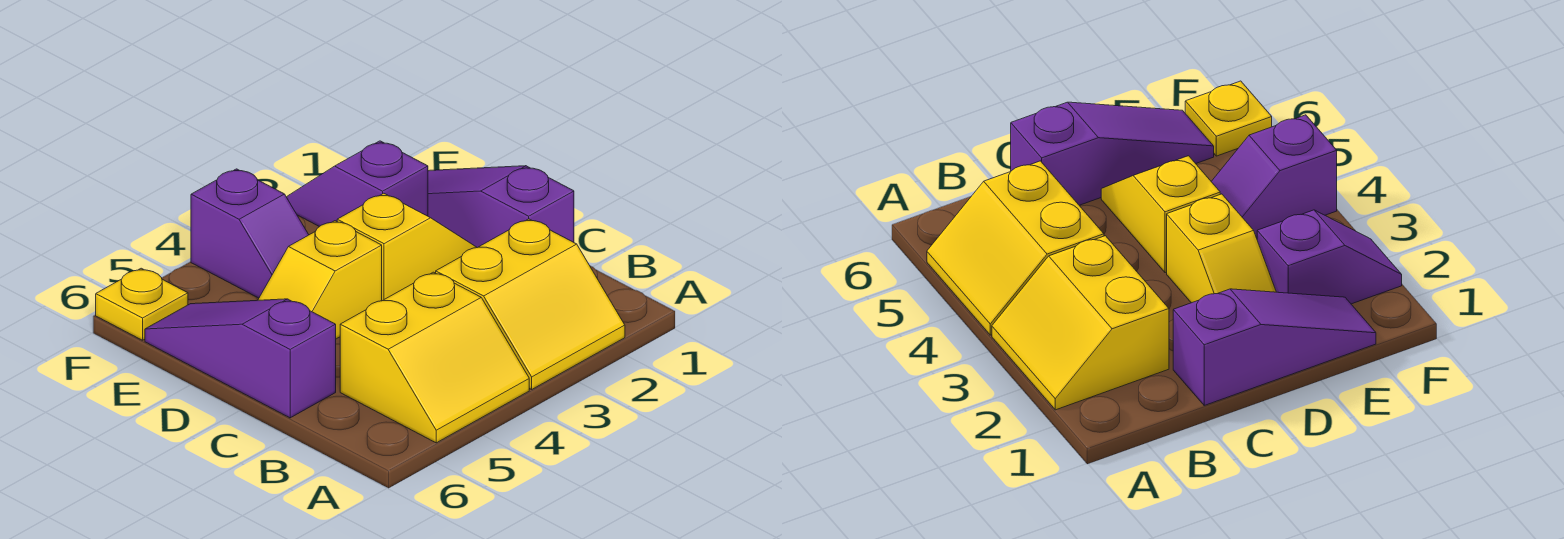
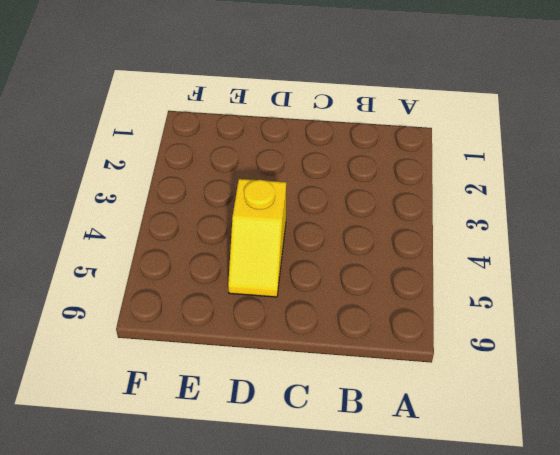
none -> yellow 2x2 slope [436,219,625,389]
none -> yellow 2x2 slope [340,272,529,443]

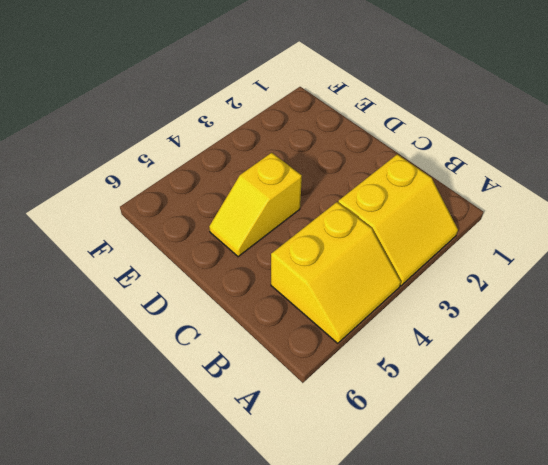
none -> purple 1x3 slope [428,166,574,248]
none -> purple 1x3 slope [145,299,336,418]

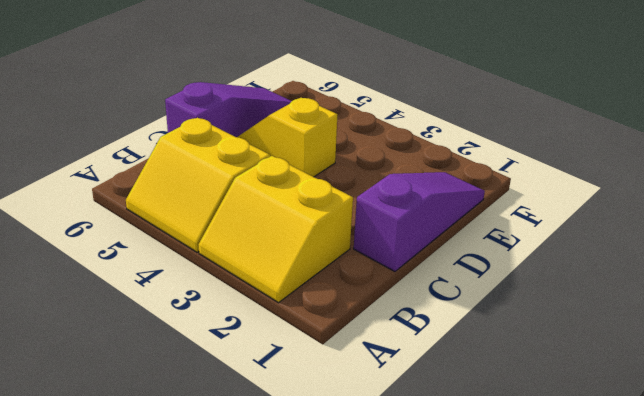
none -> yellow 1x2 slope [337,193,477,301]
none -> purple 1x2 slope [287,141,428,227]

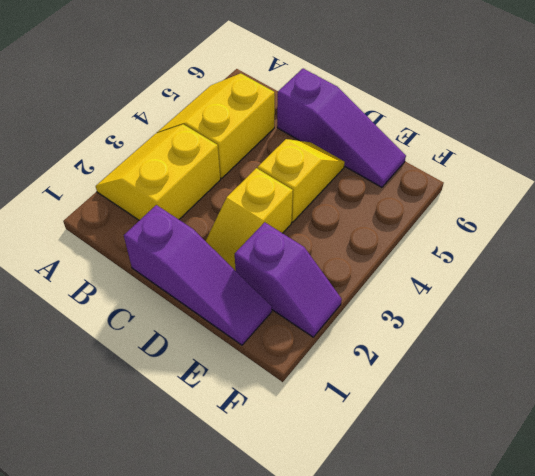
none -> purple 1x2 slope [191,169,309,298]
none -> yellow 1x1 plate [96,268,188,340]

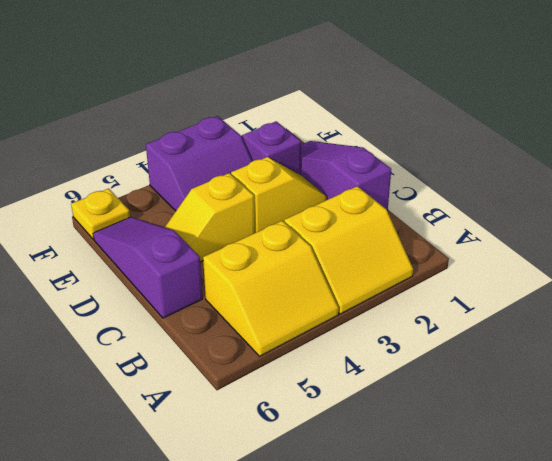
purple 2x2 slope [146,116,252,211] -> purple 1x2 slope [191,169,309,298]

